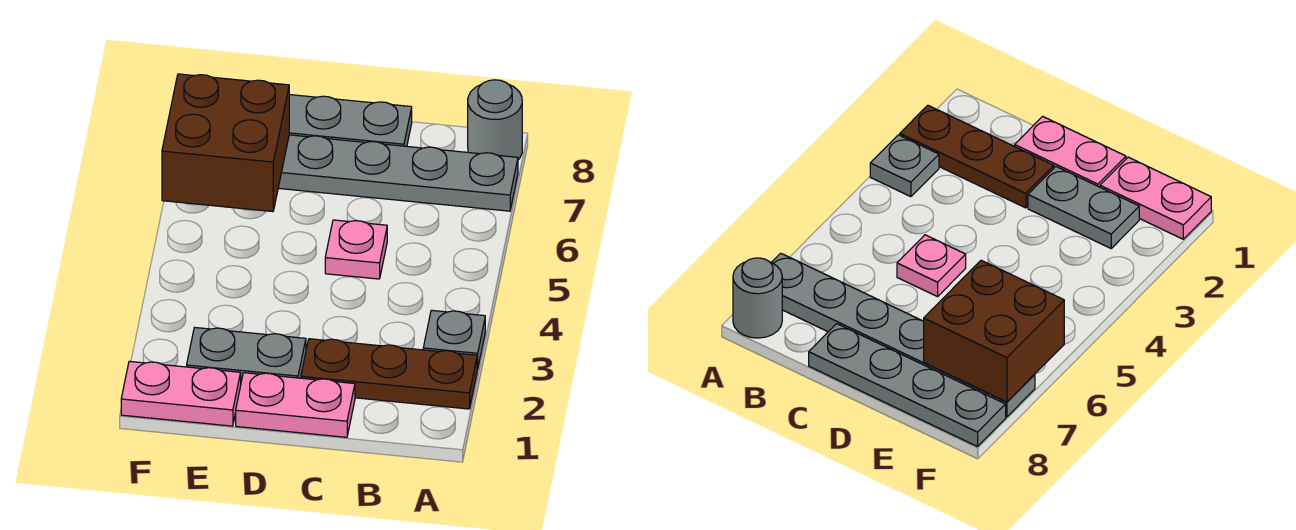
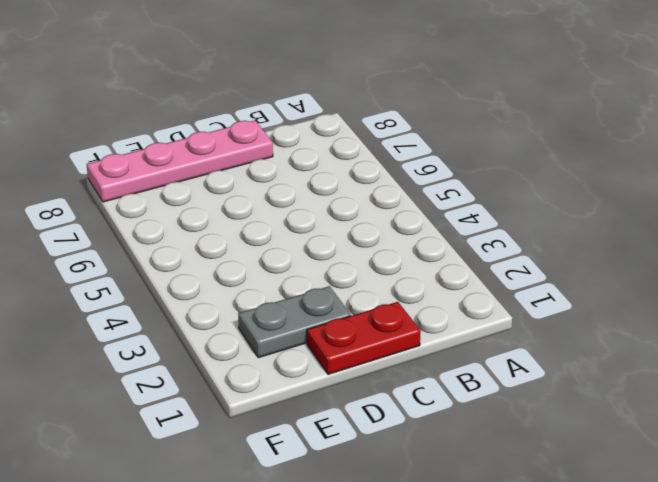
red 1x2 plate [307,302,421,375] -> pink 1x2 plate [236,373,355,437]
pink 1x4 plate [87,120,273,202] -> grey 1x4 plate [289,95,412,146]
none -> brown 1x3 plate [301,339,477,409]
none -> grey 1x1 plate [423,310,485,369]

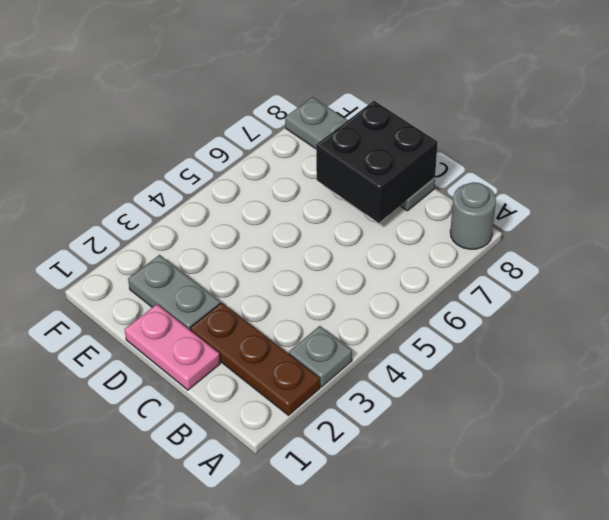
black 2x2 brick [316,101,438,223] -> none
none -> grey 1x6 plate [278,135,518,211]
none -> pink 1x1 plate [325,220,387,279]

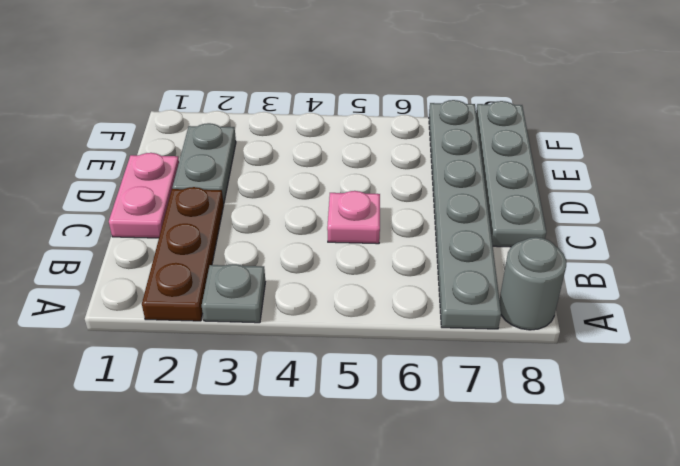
none -> pink 1x2 plate [121,361,241,426]
none -> brown 2x2 brick [162,74,289,212]

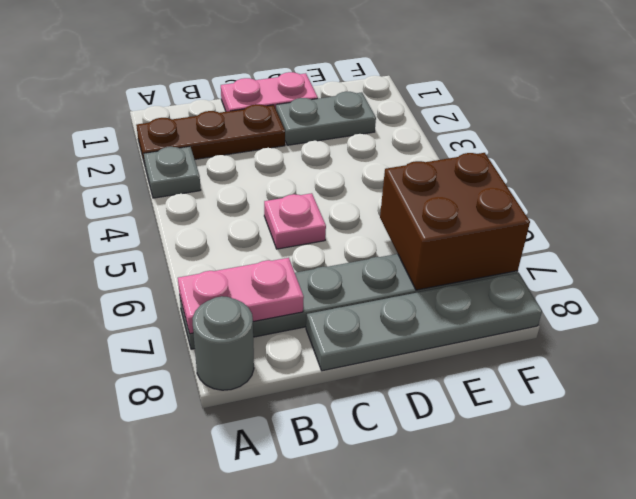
pink 1x2 plate [178,258,304,334] -> pink 1x2 plate moved to [121,361,241,426]

